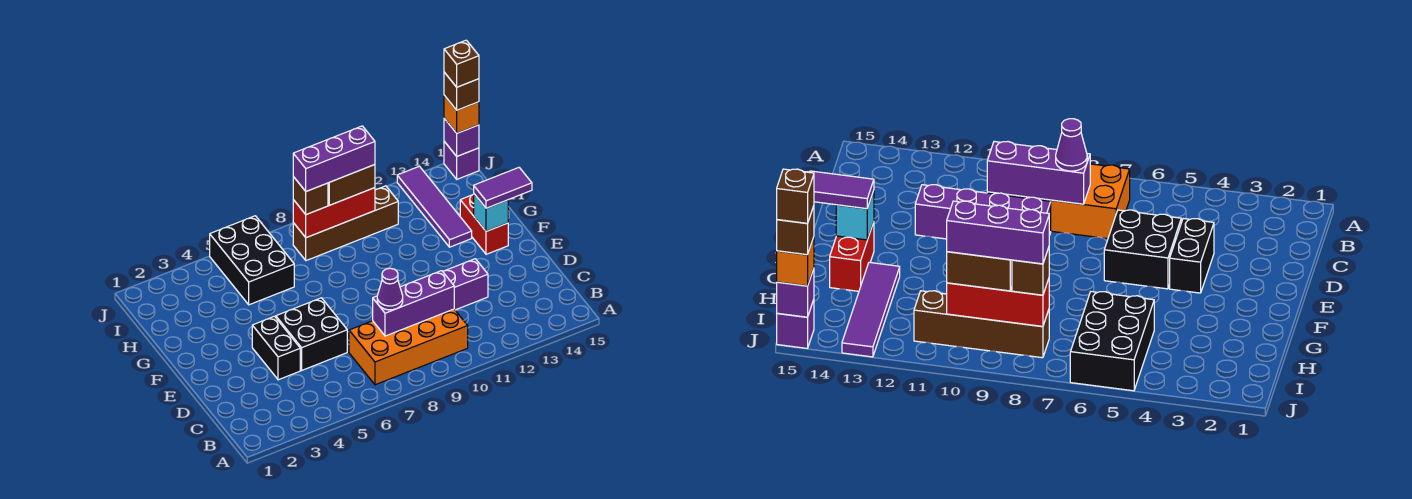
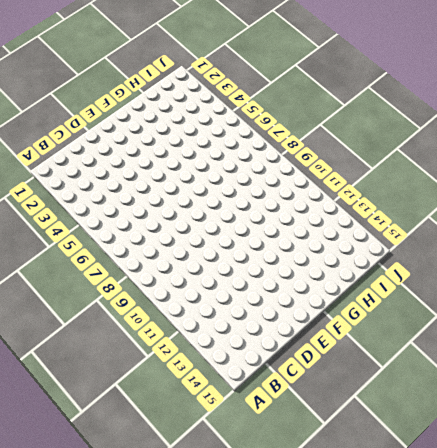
none -> orange 2x4 brick [349,309,468,385]
none -> black 1x2 brick [252,316,300,380]
none -> black 2x2 brick [276,298,347,370]

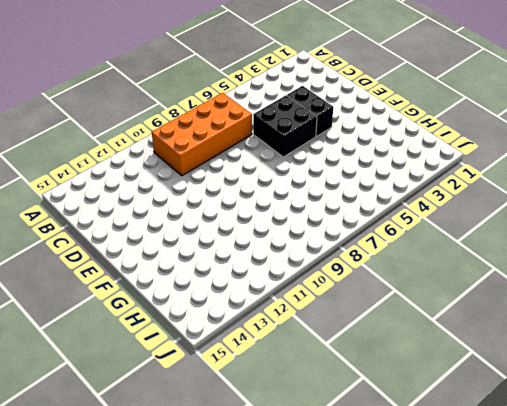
none -> purple 1x4 brick [443,259,488,310]
none -> red 1x2 brick [460,194,508,254]
none -> purple 1x4 tile [397,166,472,247]

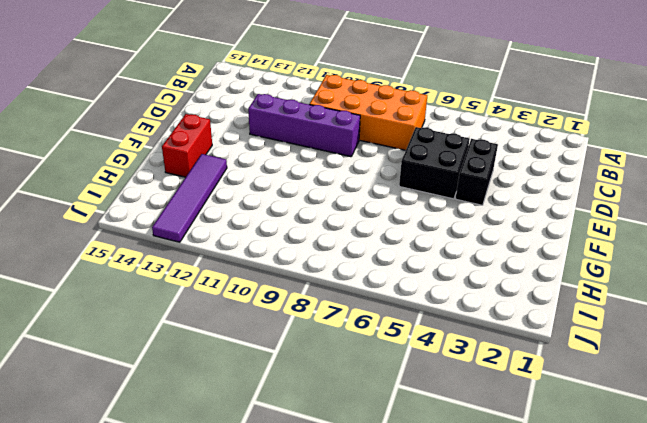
none -> black 2x3 brick [210,216,294,305]
none -> brown 1x4 brick [293,186,398,261]
none -> purple 1x1 brick [444,142,479,179]

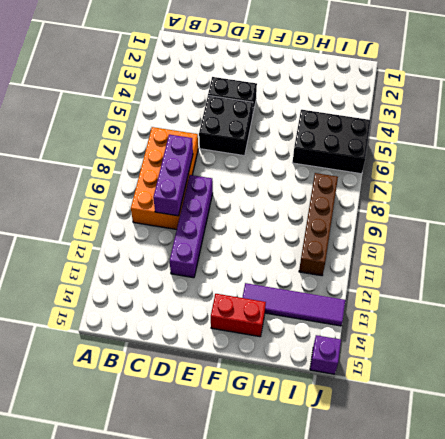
none -> cyan 1x1 brick [474,194,508,231]
none -> red 1x3 brick [293,188,375,238]
none -> purple 1x1 brick [444,118,479,156]

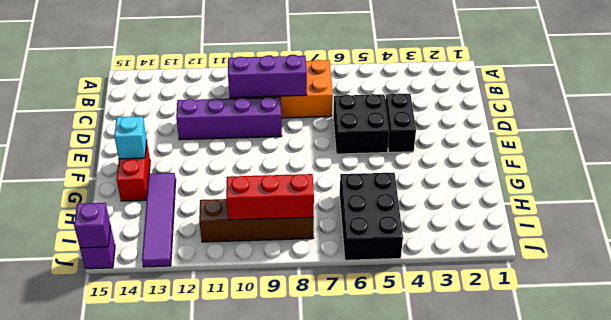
none -> purple 1x1 cone [377,268,403,310]
none -> purple 1x2 tile [474,168,532,208]
none -> brown 1x1 brick [293,177,328,215]

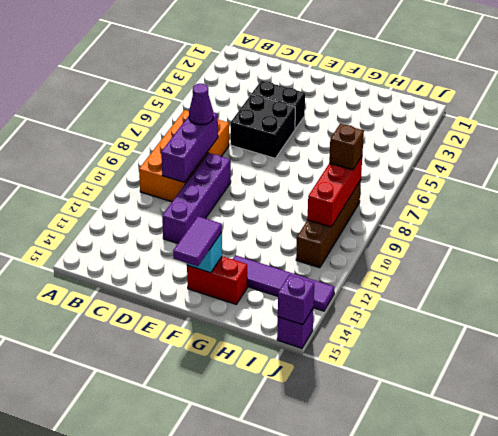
none -> black 2x3 brick [210,216,294,305]
none -> brown 1x2 brick [328,165,375,205]
none -> orange 1x1 brick [444,95,479,133]

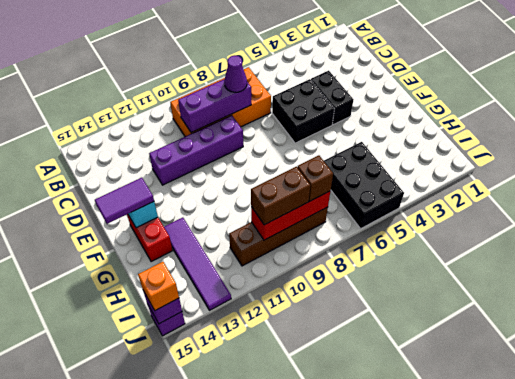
none -> purple 1x3 brick [293,126,375,191]
none -> brown 1x1 brick [444,72,479,110]
none -> brown 1x1 brick [444,40,479,87]

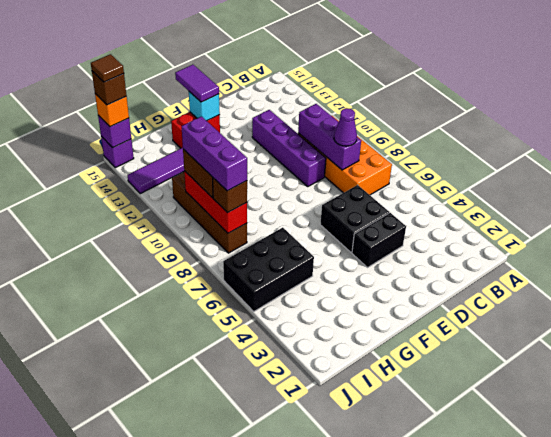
brown 1x1 tile [91,54,124,82] -> brown 1x1 brick [444,40,479,87]

